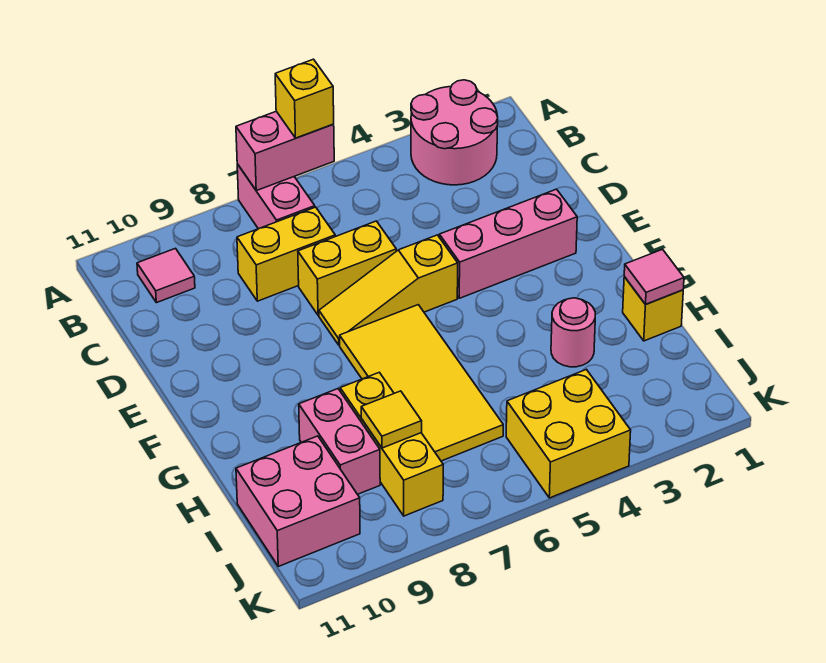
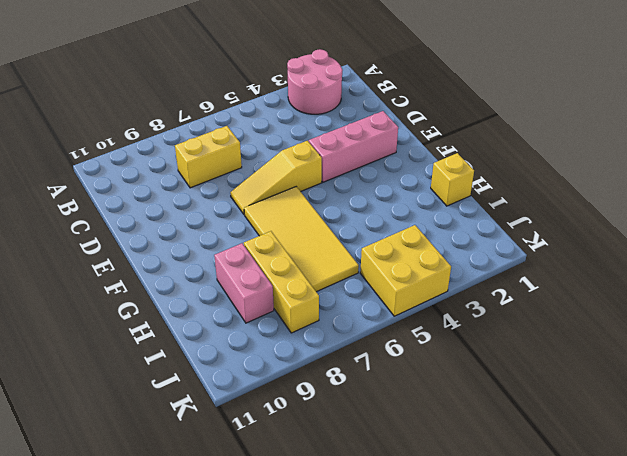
none -> pink 1x2 brick [237,164,315,229]
none -> pink 1x1 tile [137,248,195,303]
none -> yellow 1x2 brick [298,221,396,315]

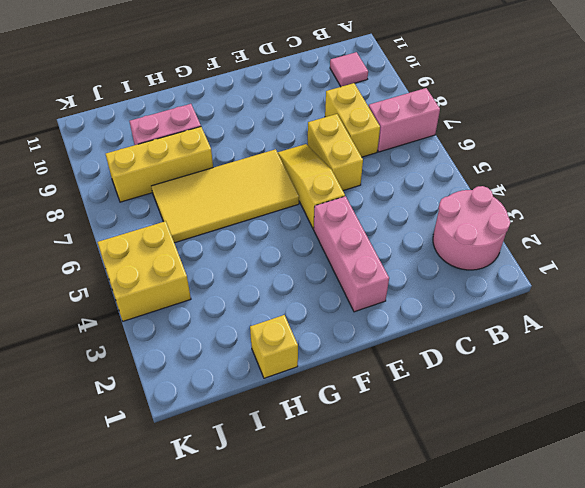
none -> pink 1x1 round brick [551,298,595,367]
none -> pink 2x2 brick [236,436,360,566]
none -> pink 1x2 brick [236,111,334,191]

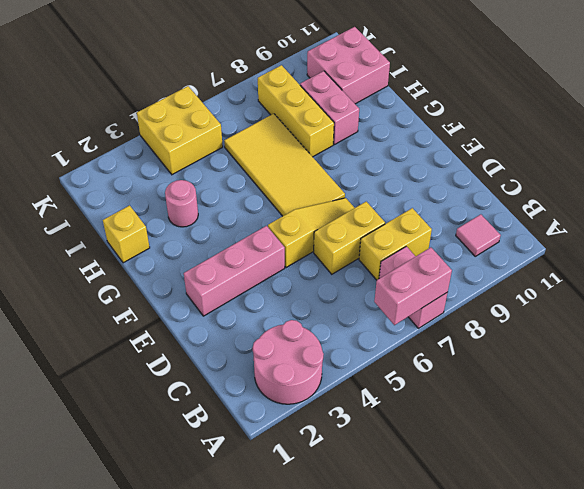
none -> pink 1x1 tile [624,249,684,304]
none -> yellow 1x1 tile [361,391,422,448]
none -> yellow 1x1 brick [275,59,334,138]

